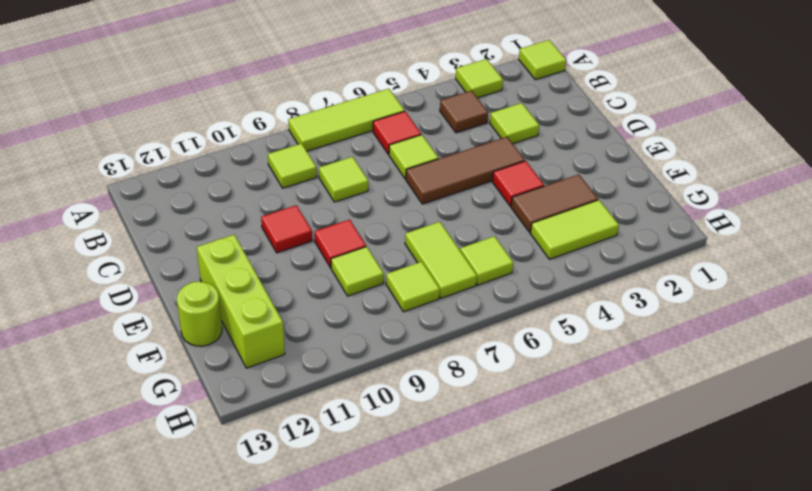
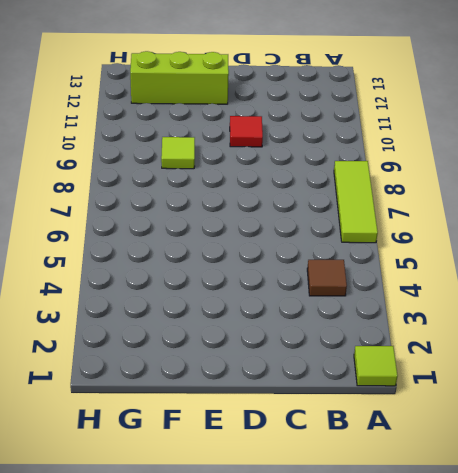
none -> lime 1x1 tile [456,59,503,98]
none -> red 1x1 tile [373,111,421,154]
none -> lime 1x1 tile [268,144,317,188]

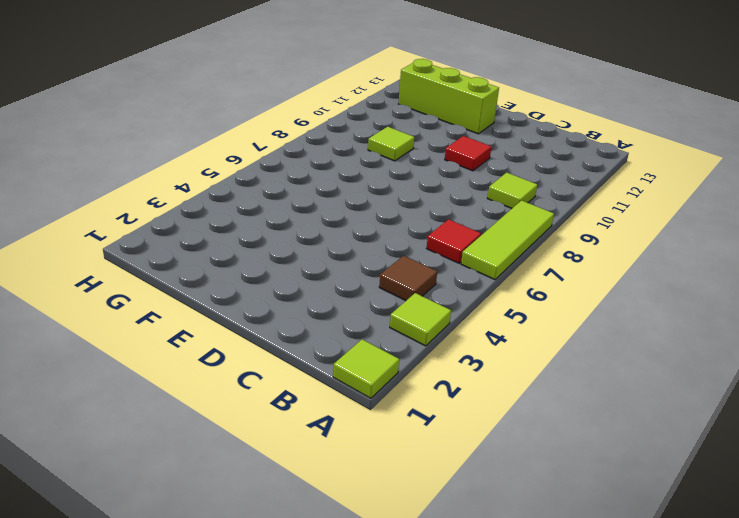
none -> lime 1x1 tile [490,103,539,144]
none -> lime 1x1 tile [389,135,438,179]
none -> lime 1x1 tile [319,157,368,202]

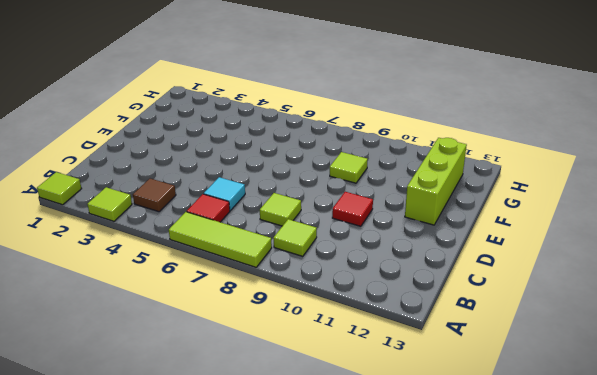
cyan 1x1 tile [204,177,245,211] -> lime 1x1 tile [389,135,438,179]
none -> lime 1x1 tile [490,103,539,144]
none -> brown 1x3 tile [406,137,525,204]
none -> red 1x1 tile [492,161,544,206]

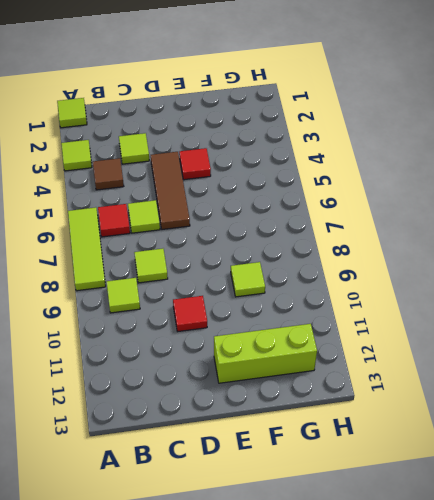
none -> red 1x1 tile [314,220,366,268]
none -> brown 1x2 tile [511,174,598,232]
none -> lime 1x2 tile [405,222,477,298]

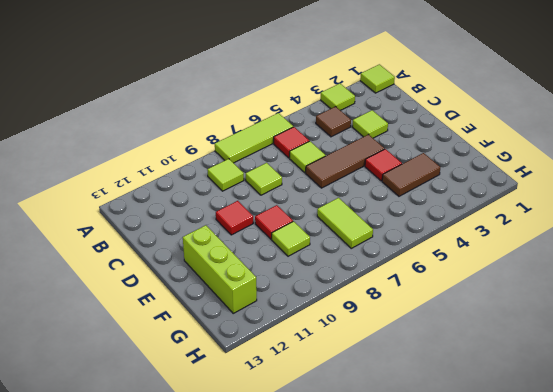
none -> lime 1x1 round brick [177,281,222,346]
none -> lime 1x2 tile [530,200,619,259]
none -> lime 1x1 tile [460,236,513,285]

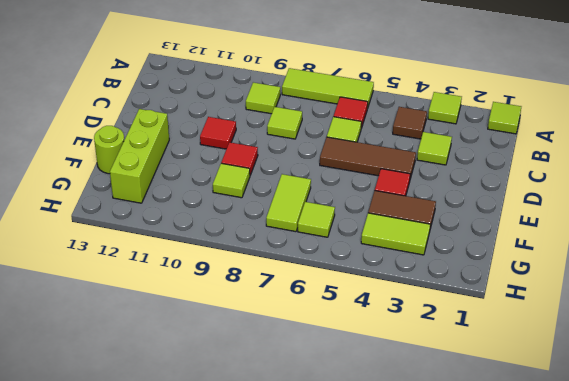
none -> lime 1x1 tile [386,262,440,312]

